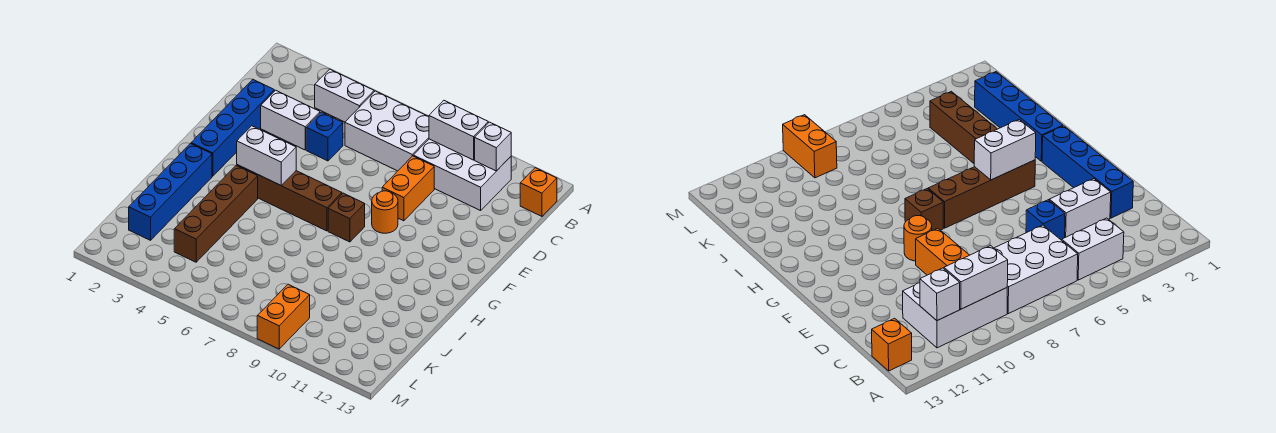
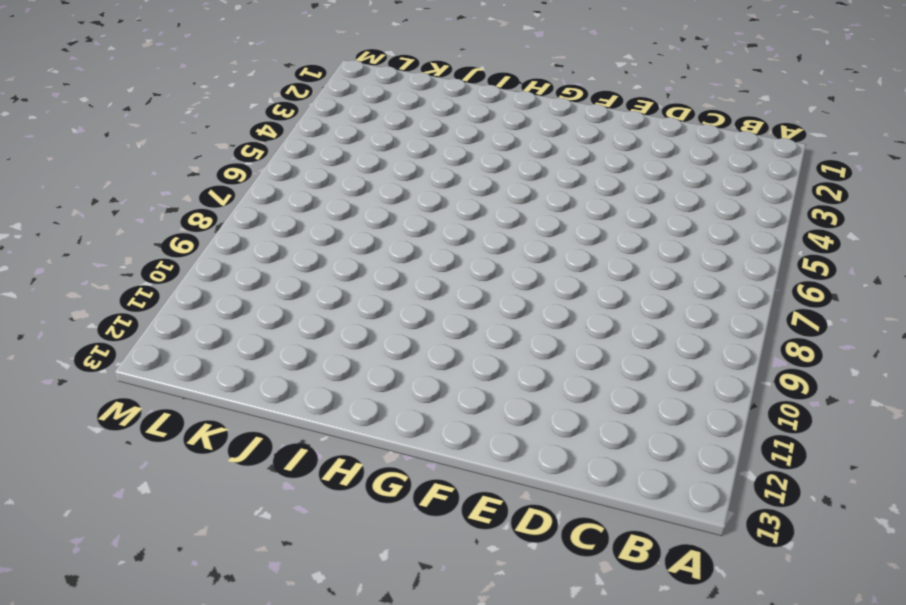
none -> white 1x2 brick [315,69,374,122]
none -> white 2x3 brick [345,91,429,171]
none -> white 2x3 brick [413,139,511,211]

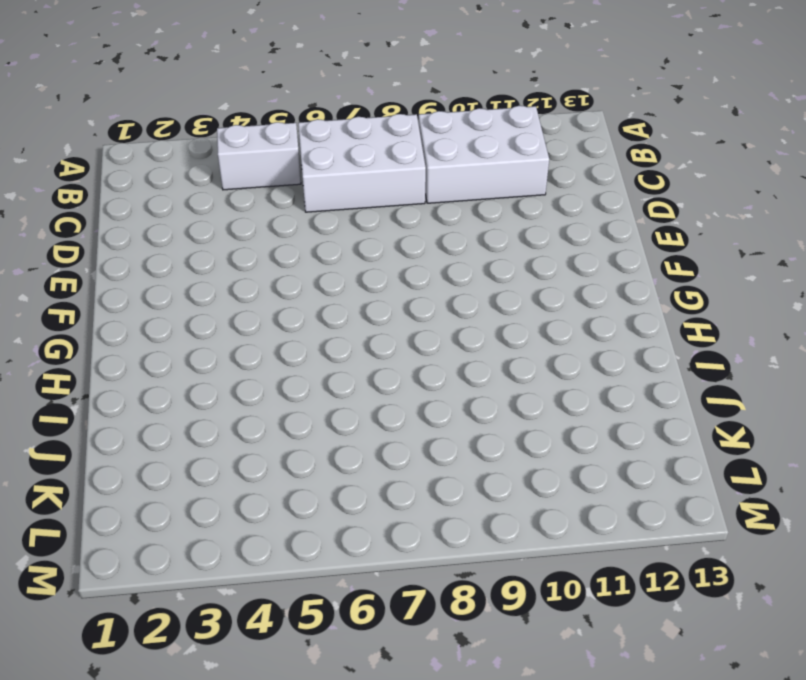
none -> orange 1x1 brick [520,168,557,216]
none -> blue 1x4 brick [191,79,274,176]
none -> white 1x2 brick [261,90,320,150]

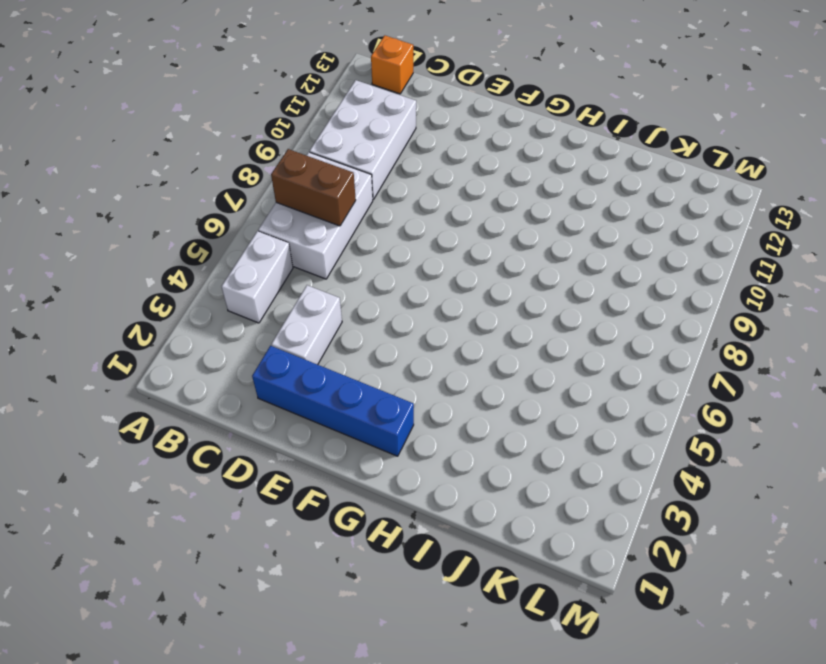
brown 1x2 brick [271,149,356,226] -> none
none -> blue 1x1 brick [306,112,343,161]
none -> orange 1x2 brick [382,156,434,221]
none -> orange 1x1 round brick [372,191,398,233]

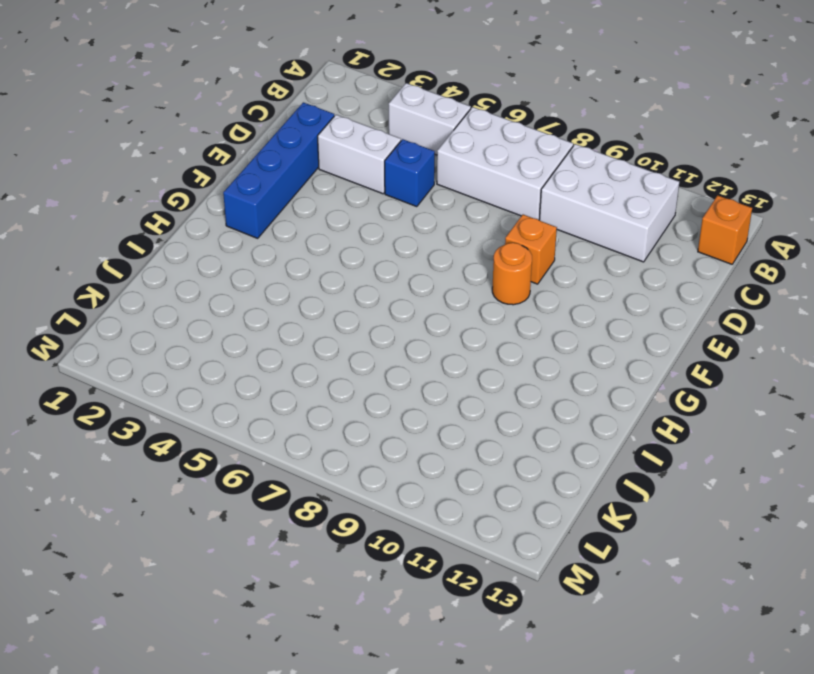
orange 1x1 brick [505,215,557,284] -> orange 1x2 brick [382,156,434,221]
none -> brown 1x4 brick [237,165,342,231]
none -> brown 1x1 brick [328,193,365,242]
none -> blue 1x4 brick [129,144,212,240]

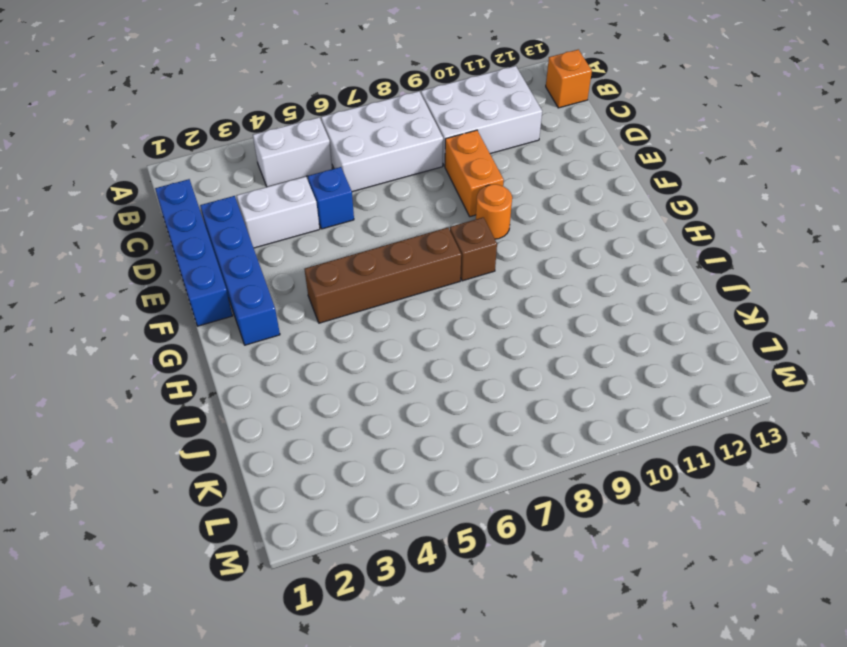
blue 1x4 brick [155,179,233,326] -> blue 1x4 brick moved to [129,144,212,240]
none -> brown 1x4 brick [174,165,258,262]
none -> orange 1x2 brick [257,284,310,349]
none -> white 1x2 brick [429,100,488,160]

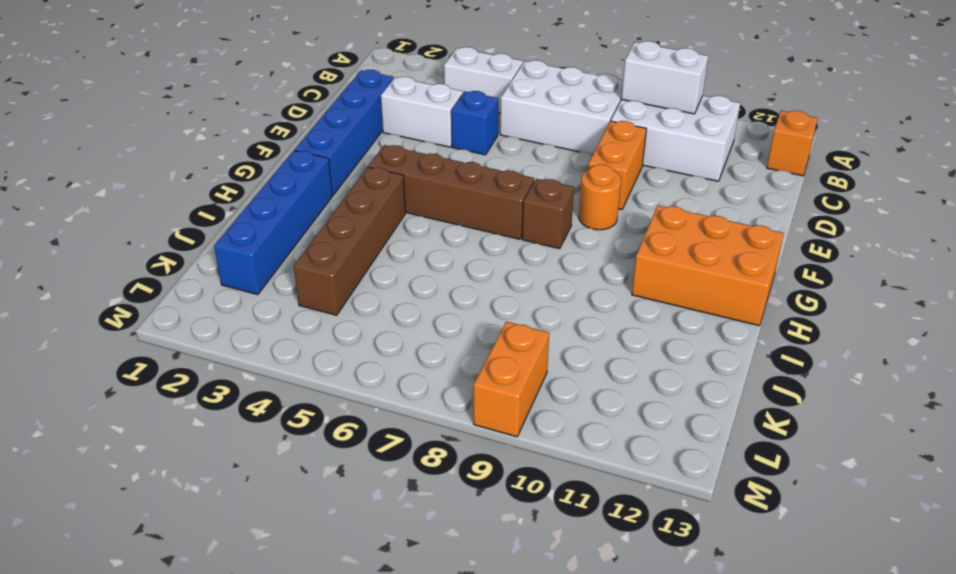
orange 2x3 brick [632,205,784,326] -> none
none -> white 1x1 brick [475,122,511,171]
none -> white 1x2 brick [237,126,296,186]

